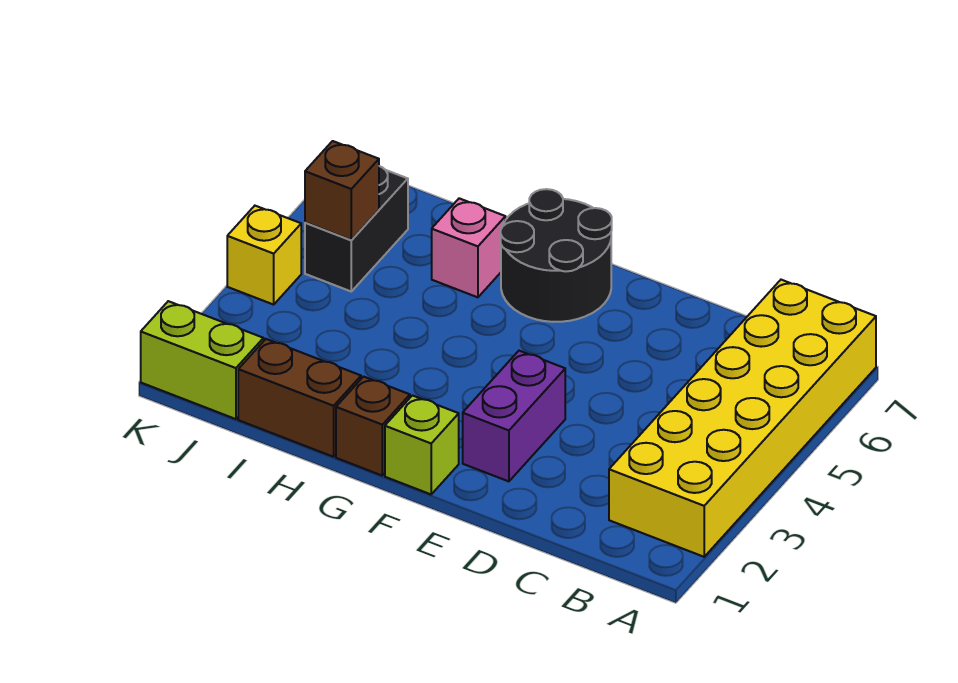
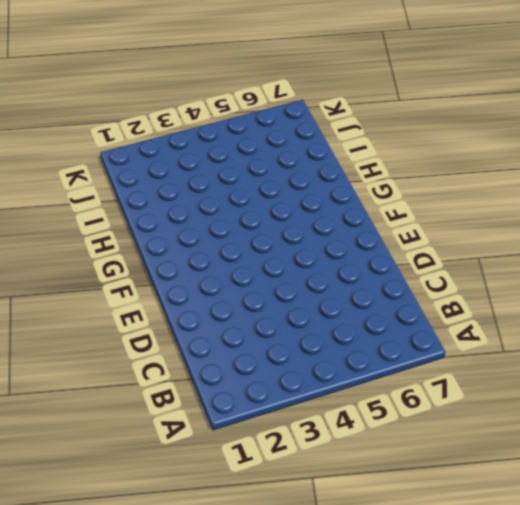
none -> yellow 2x6 brick [609,280,876,557]
none -> purple 1x2 brick [463,351,565,481]

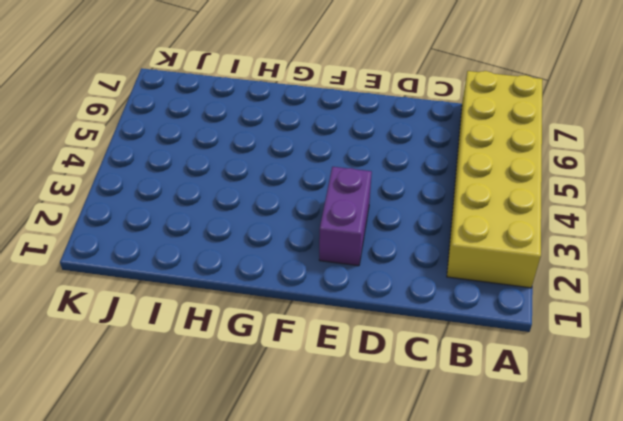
none -> lime 1x1 brick [385,396,459,494]
none -> black 2x2 round brick [501,189,612,322]

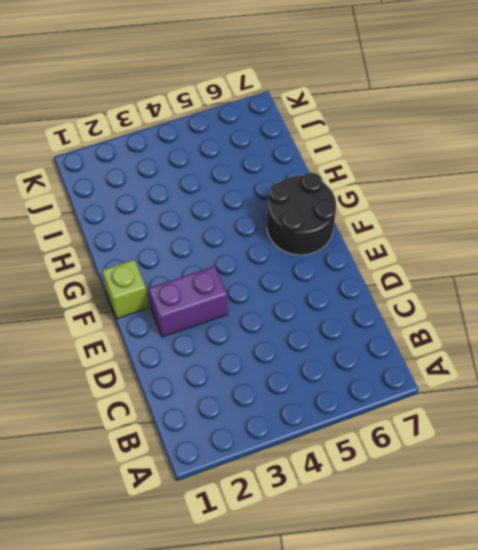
none -> yellow 2x6 brick [609,280,876,557]
none -> brown 1x1 brick [336,377,410,475]

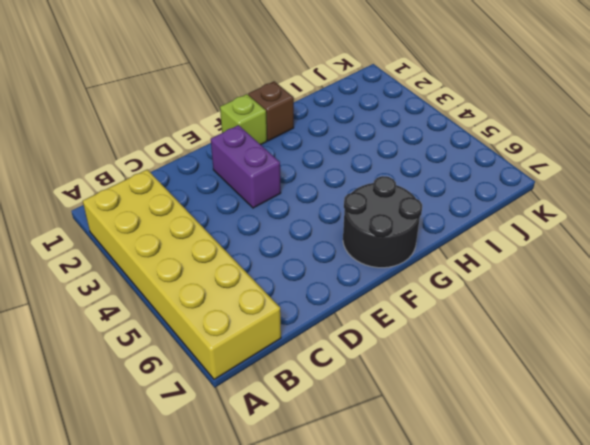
none -> brown 1x2 brick [238,339,361,457]
none -> pink 1x1 brick [432,198,506,297]

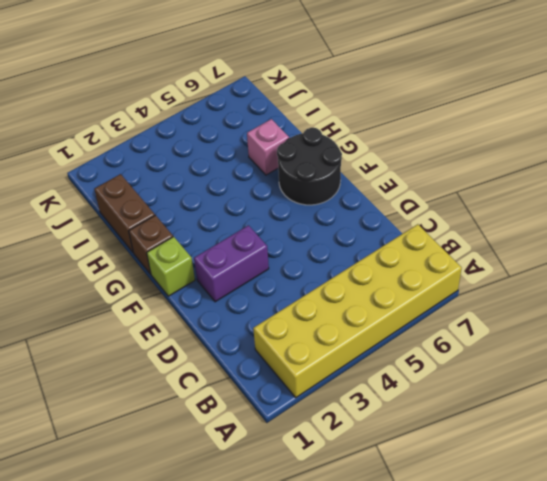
none -> lime 1x2 brick [141,301,264,419]
none -> black 1x2 brick [305,166,408,291]

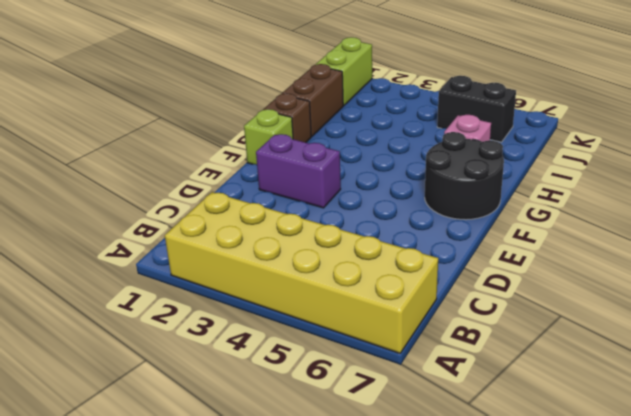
none -> yellow 1x1 brick [227,206,301,305]
none -> brown 1x1 brick [305,141,379,240]

